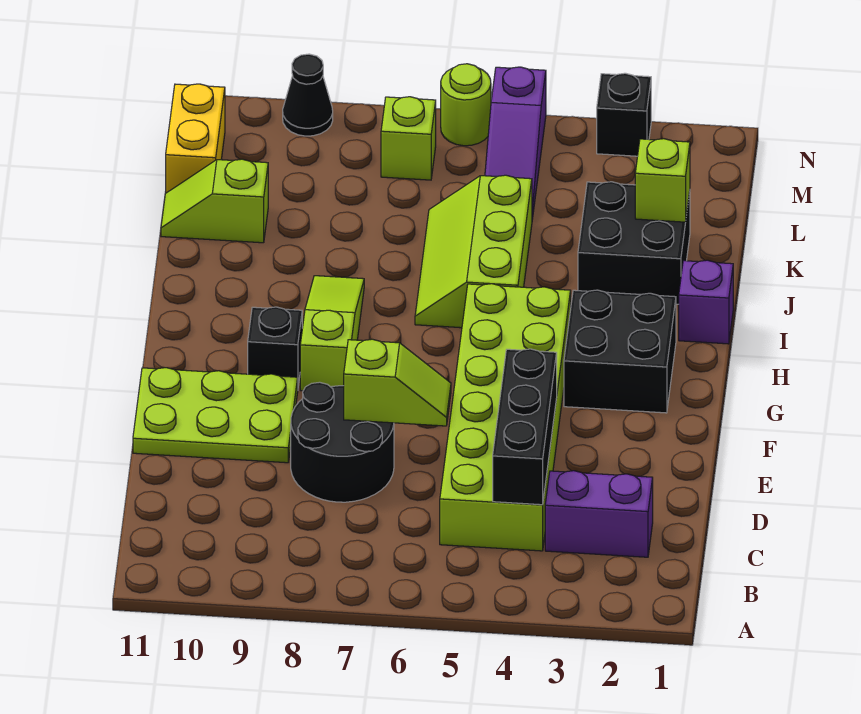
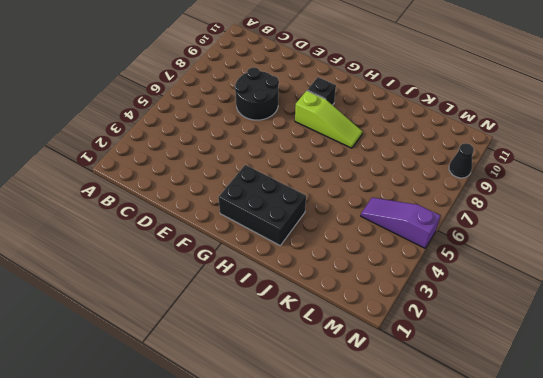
black 2x3 brick [218,165,306,245] -> black 2x2 brick [564,290,676,413]
none -> purple 1x2 brick [545,471,653,557]
none -> lime 2x6 brick [440,284,571,551]
none -> lime 2x3 plate [133,368,298,463]

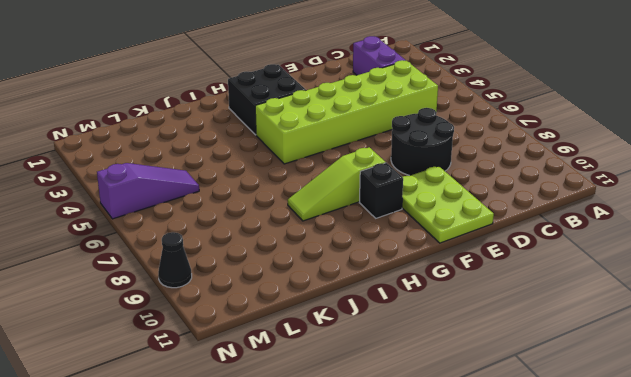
none -> purple 1x1 brick [679,260,733,344]
none -> lime 2x3 slope [415,175,532,328]
none -> black 2x2 brick [578,182,690,304]

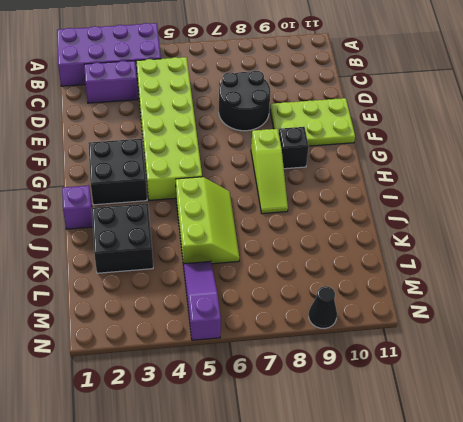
purple 2x4 brick [57,23,161,86] -> none
none -> lime 1x2 slope [161,159,268,243]
none -> yellow 1x2 brick [166,84,225,193]
none -> lime 1x1 brick [381,97,436,180]

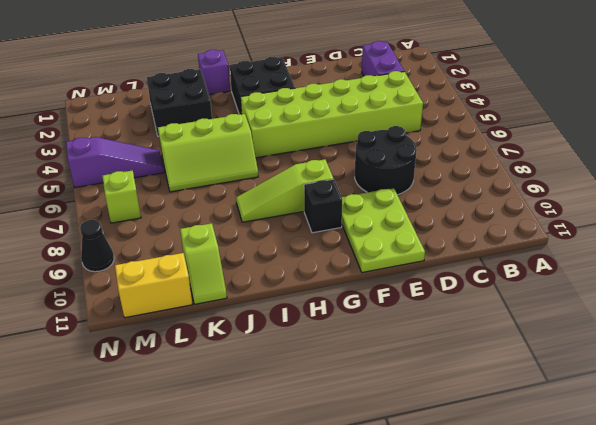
none -> black 1x1 brick [597,73,651,156]
none -> lime 1x1 round brick [441,64,491,146]
none -> black 1x3 brick [493,349,557,505]

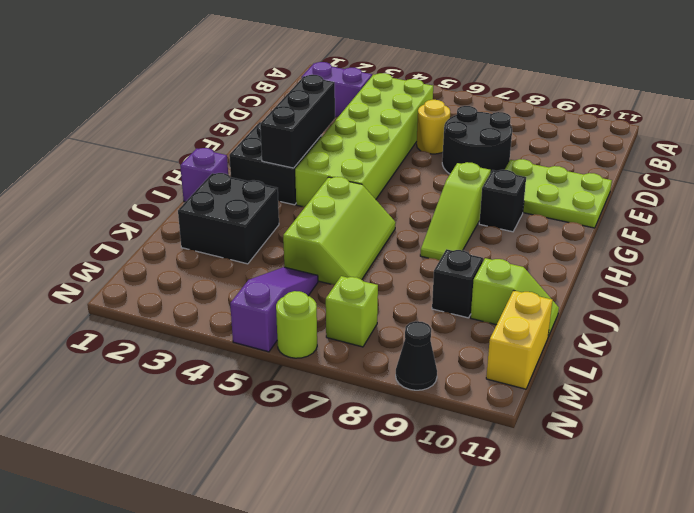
yellow 1x1 round brick [417,100,450,154] -> none
black 1x3 brick [260,75,335,168] -> black 1x3 brick moved to [493,349,557,505]
black 1x1 brick [432,249,483,318] -> black 1x1 brick moved to [597,73,651,156]
none -> lime 1x2 slope [344,339,451,426]
none -> lime 1x1 brick [635,139,690,222]

